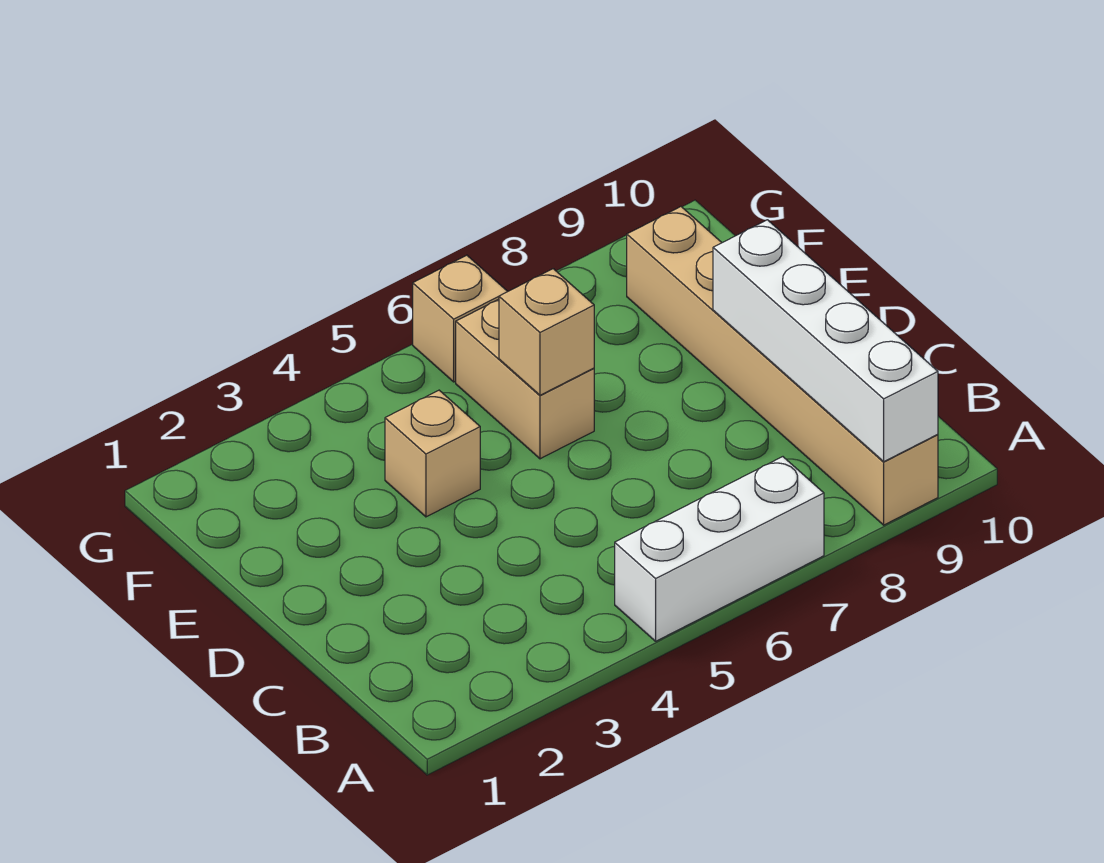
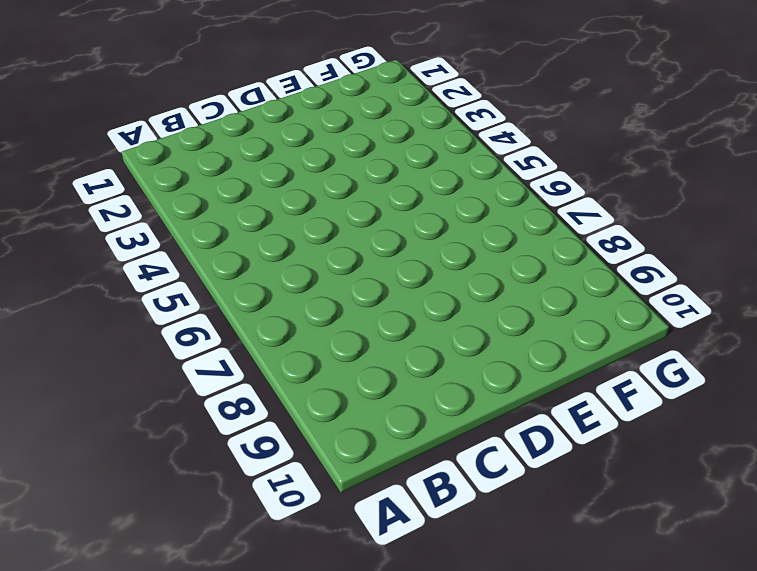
none -> white 1x3 brick [615,457,824,641]
none -> tan 1x6 brick [627,207,938,525]

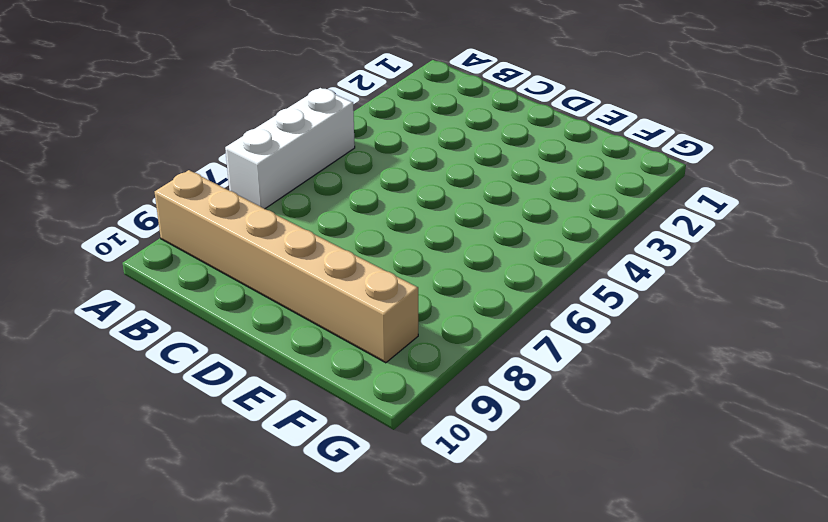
none -> tan 1x1 brick [385,390,480,517]
none -> tan 1x2 brick [456,299,594,459]

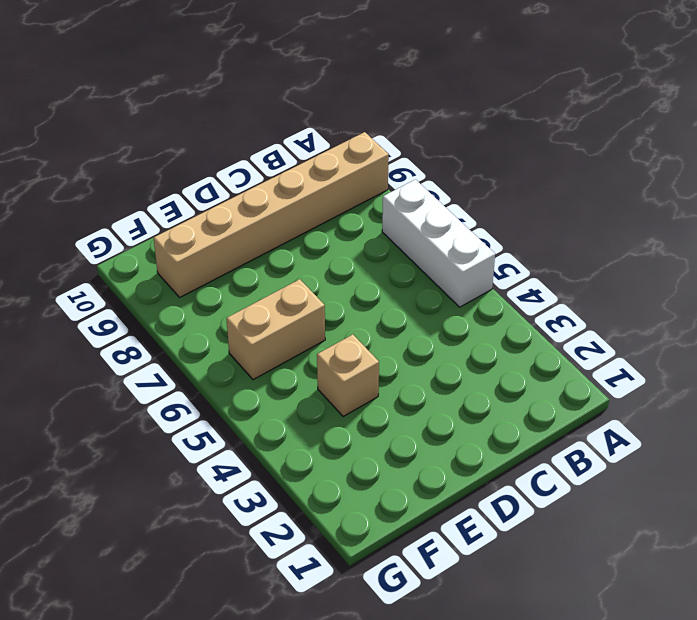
none -> tan 1x1 brick [413,255,508,382]
none -> white 1x4 brick [713,220,938,461]

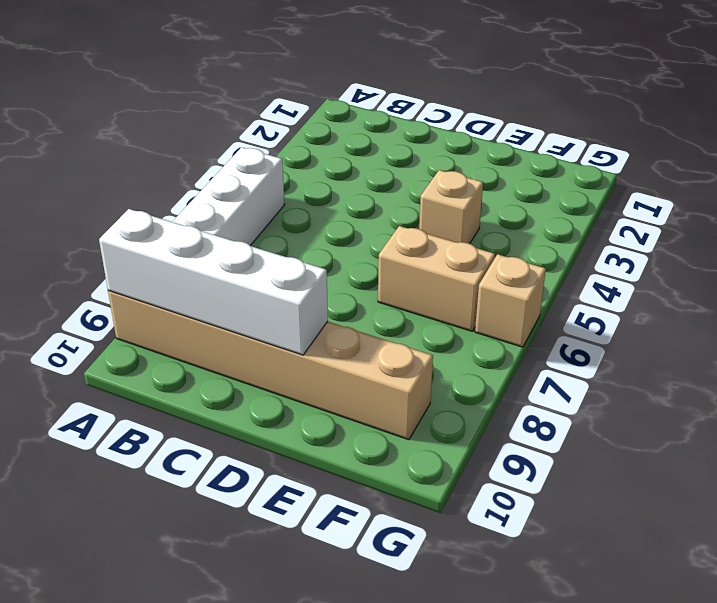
none -> tan 1x1 brick [499,269,594,395]

